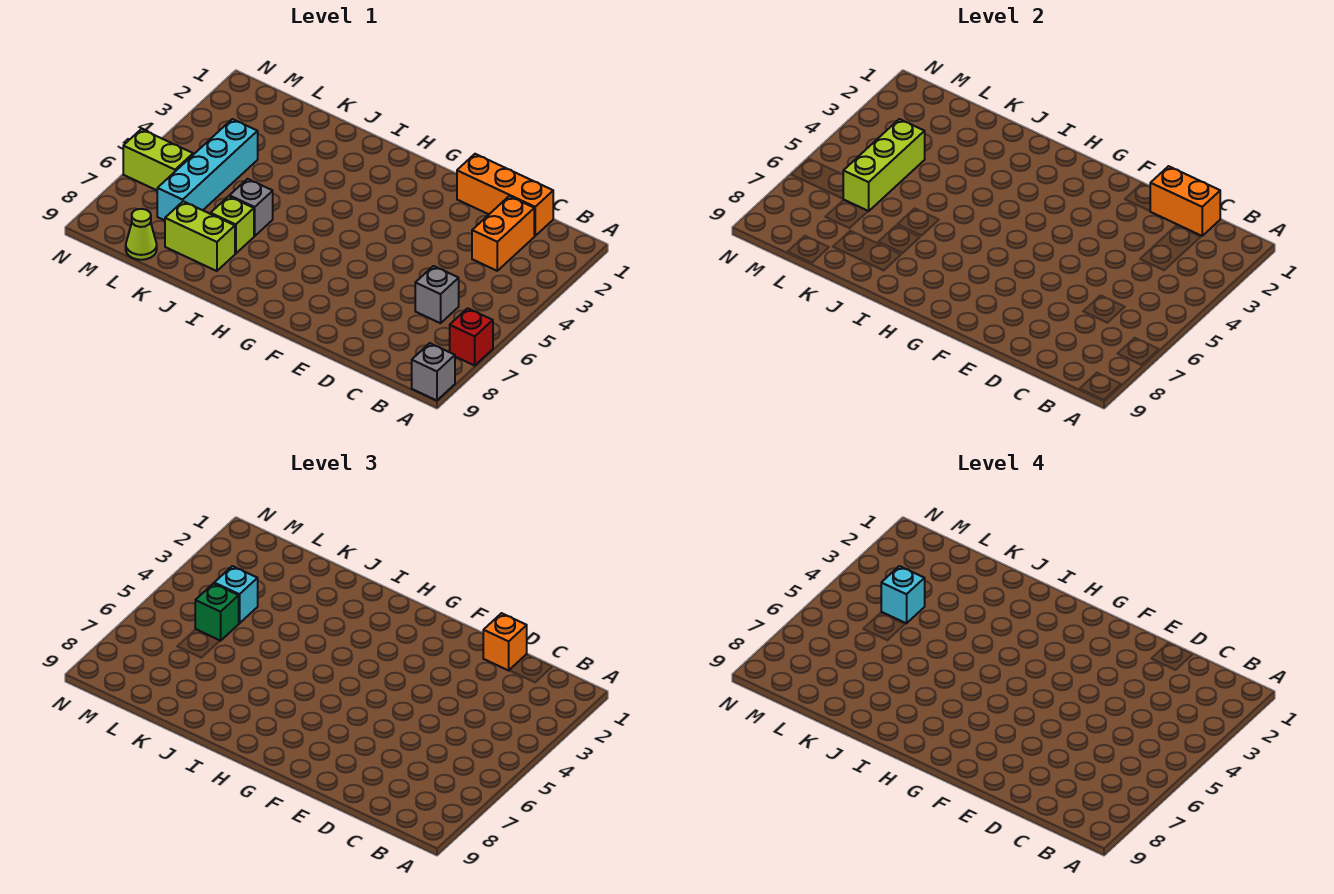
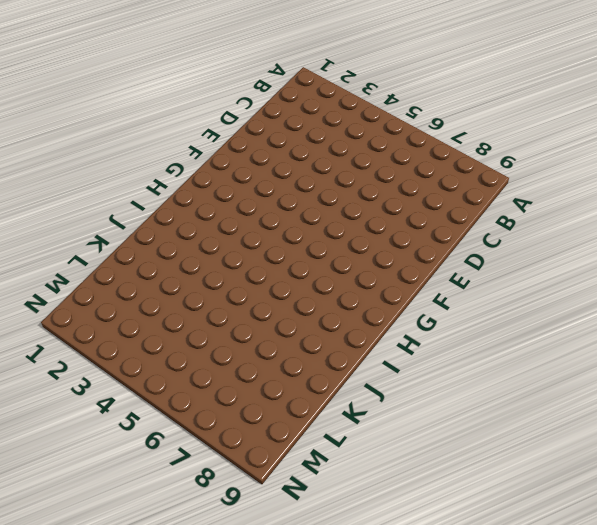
none -> red 1x1 brick [450,308,493,365]
none -> grey 1x1 brick [412,343,455,400]
none -> orange 1x3 brick [457,154,553,236]

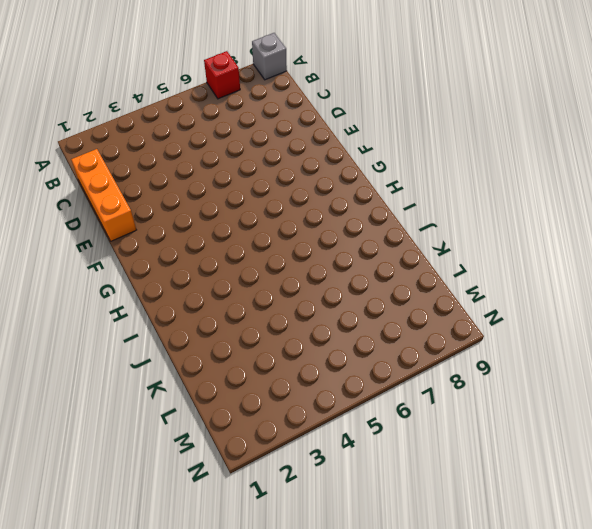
none -> orange 1x2 brick [472,196,534,271]
none -> grey 1x1 brick [415,266,459,323]
none -> grey 1x1 brick [229,179,273,236]

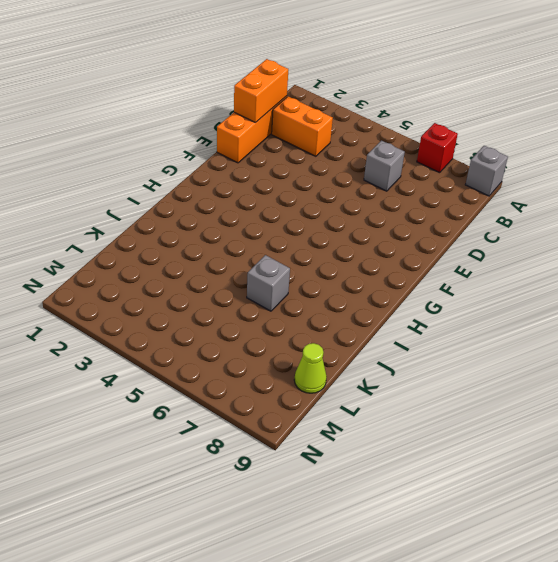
none -> lime 1x1 brick [211,196,254,254]
none -> lime 1x2 brick [165,201,235,271]
none -> cyan 1x4 brick [157,119,258,220]

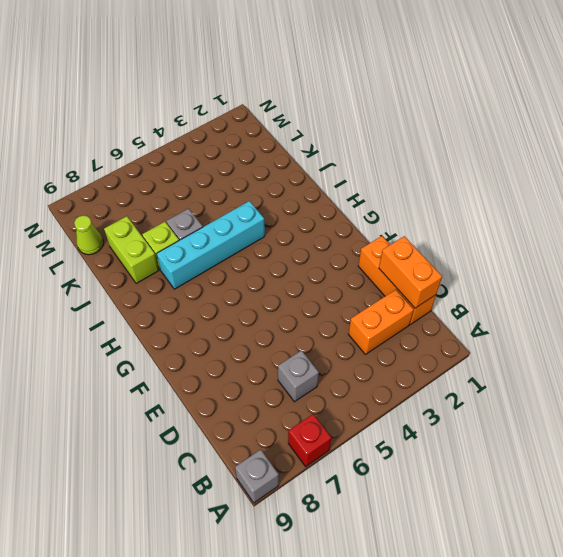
cyan 1x4 brick [157,201,265,289] -> cyan 1x4 brick moved to [157,119,258,220]
none -> lime 1x2 brick [123,129,193,190]
none -> lime 1x3 brick [843,119,925,211]
none -> orange 1x1 brick [483,613,527,670]

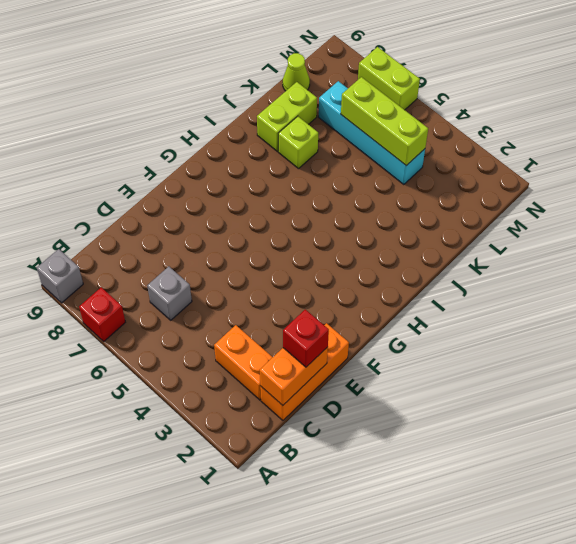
red 1x1 brick [283,309,329,367] -> orange 1x1 brick [483,613,527,670]
lime 1x2 brick [358,47,420,110] -> lime 1x2 brick turned to [123,129,193,190]
none -> grey 1x1 brick [229,179,273,236]
none -> cyan 1x1 brick [214,566,258,623]
none -> green 1x1 brick [195,584,239,641]

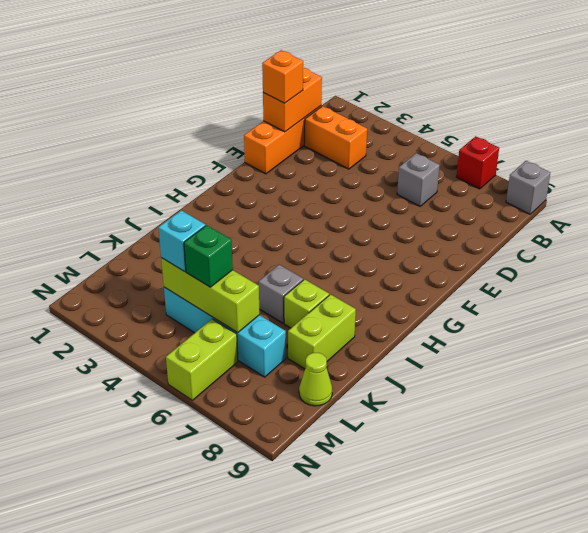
none -> cyan 1x1 brick [881,566,925,623]

